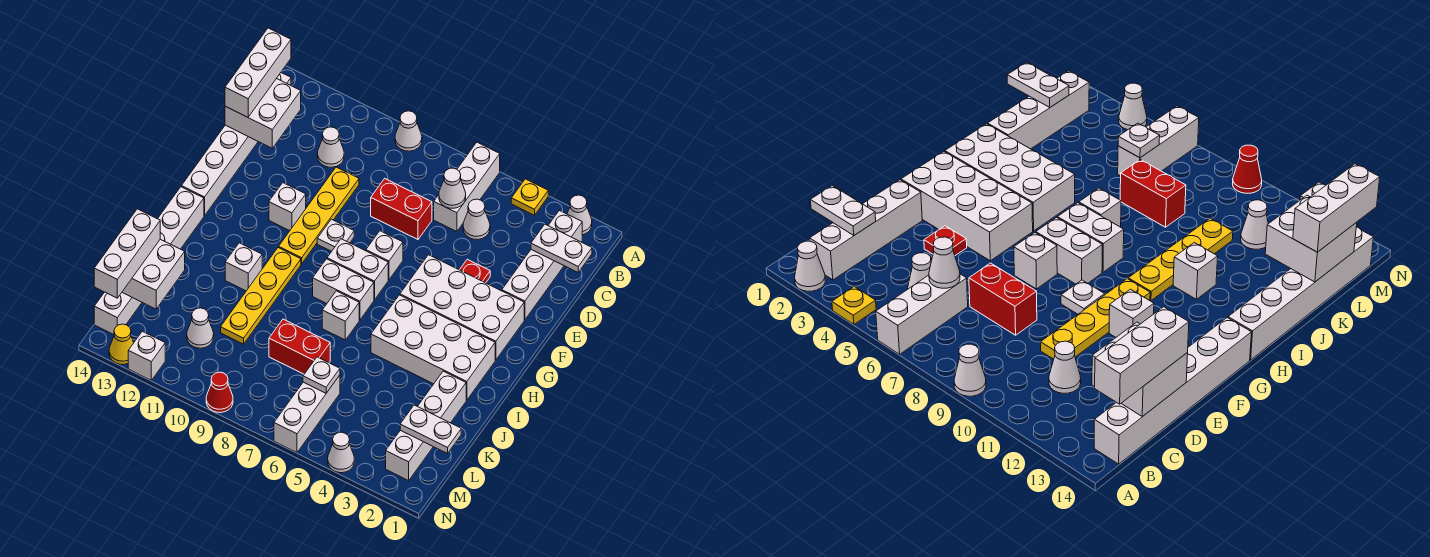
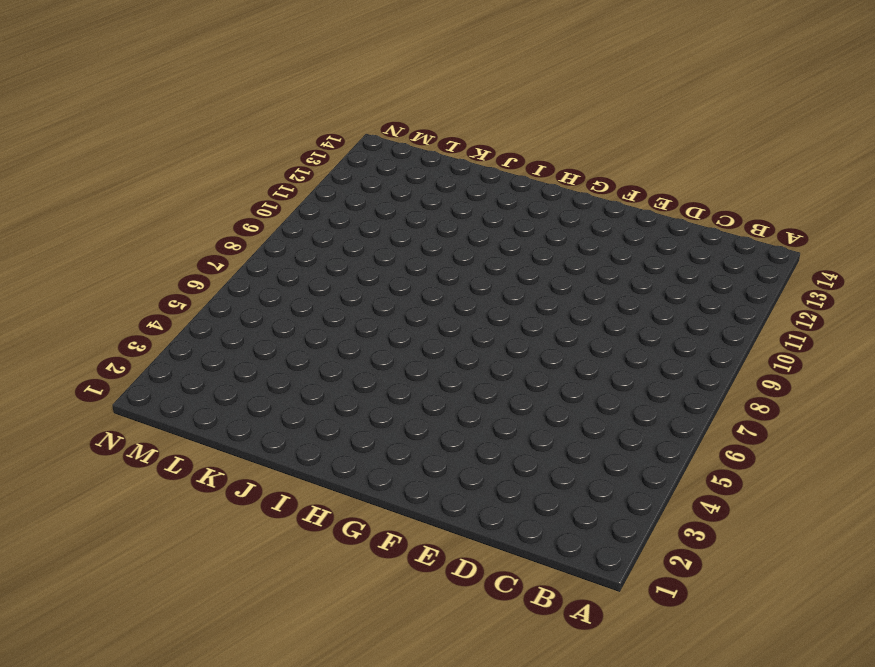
none -> white 1x1 cone [567,195,592,235]
none -> yellow 1x1 plate [511,179,548,215]
none -> white 1x3 brick [434,142,500,231]
none -> white 1x1 cone [395,111,422,151]

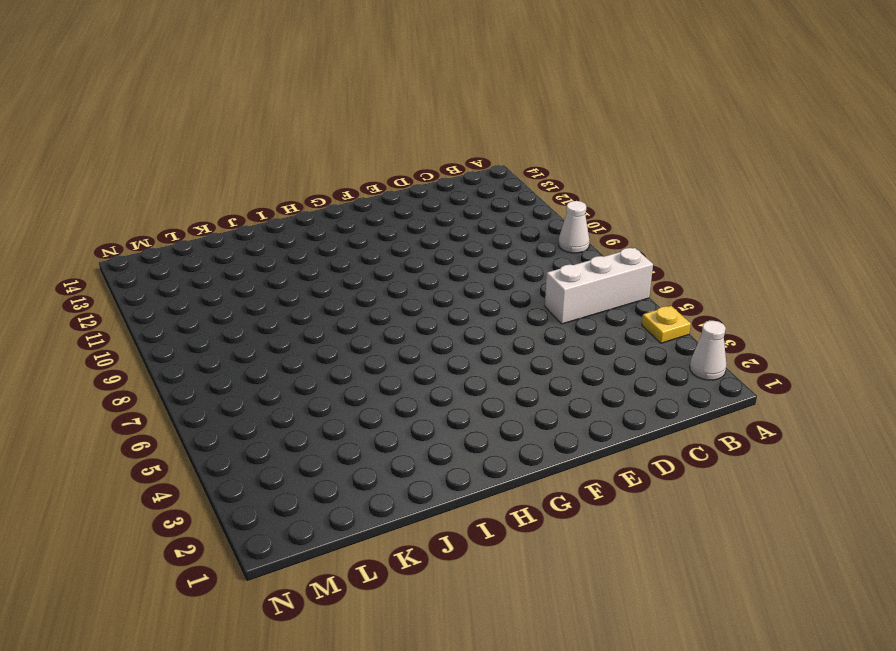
none -> white 1x4 brick [502,210,582,320]
none -> white 1x6 brick [181,73,291,216]
none -> white 1x1 cone [463,199,490,240]
none -> white 1x1 cone [317,127,344,167]

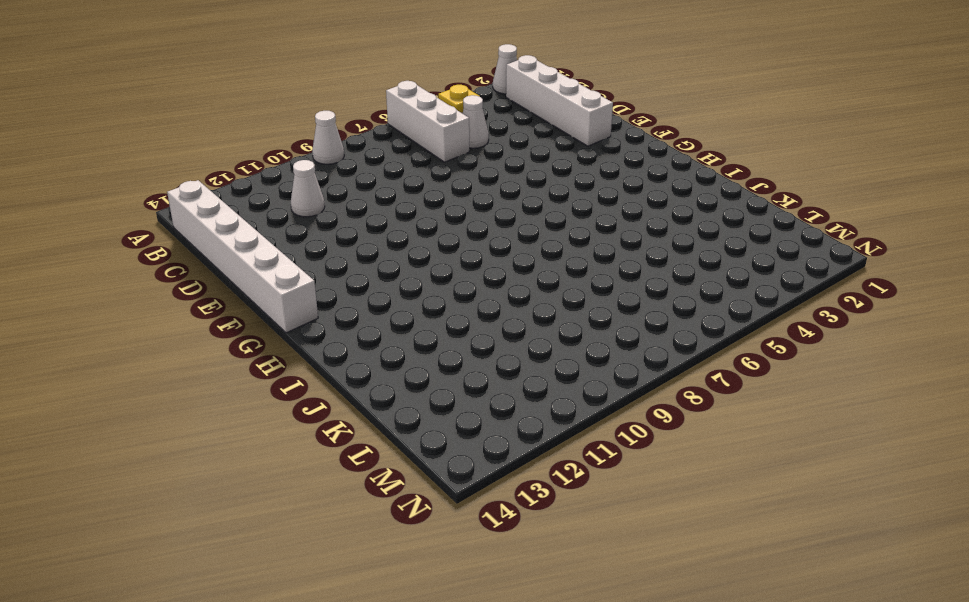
none -> red 1x2 brick [371,179,432,239]
none -> yellow 1x4 plate [279,167,359,264]
none -> red 1x1 plate [460,259,490,283]
none -> white 2x4 brick [400,255,524,360]

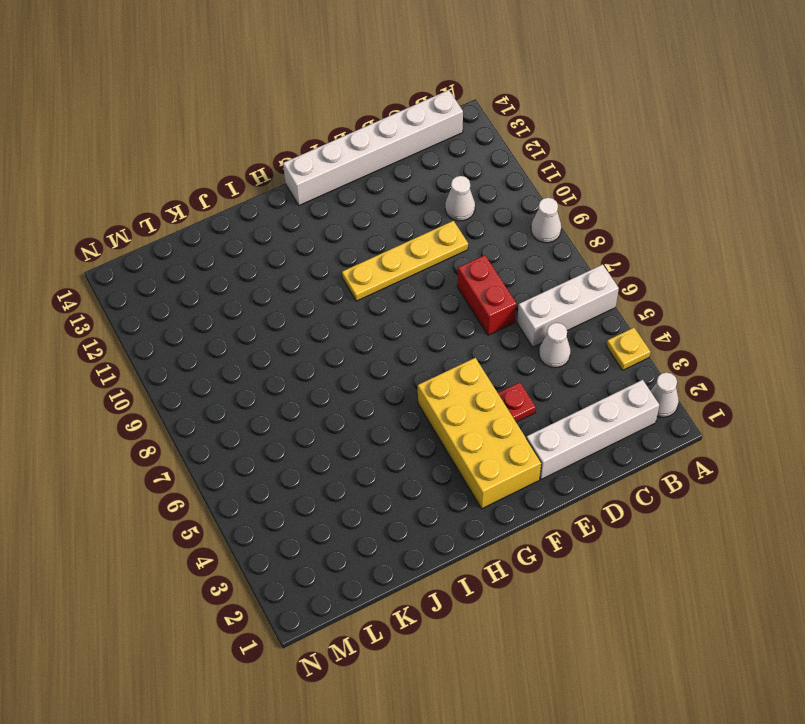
yellow 2x4 brick [418,358,541,508] -> white 2x4 brick [400,255,524,360]
none -> white 1x1 brick [366,231,403,280]
none -> white 1x1 plate [317,219,354,251]
none -> white 1x1 brick [269,183,306,231]
none -> white 1x2 brick [327,239,388,300]

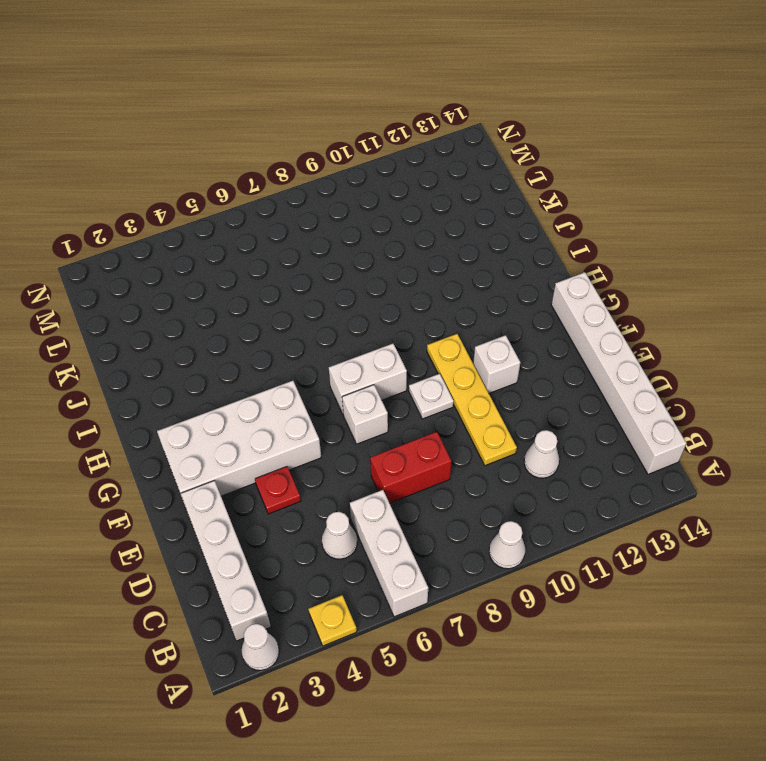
none -> white 2x4 brick [371,295,495,400]
none -> white 1x2 brick [313,259,374,320]
none -> yellow 1x4 plate [221,247,301,344]
none -> white 1x6 brick [94,187,204,335]

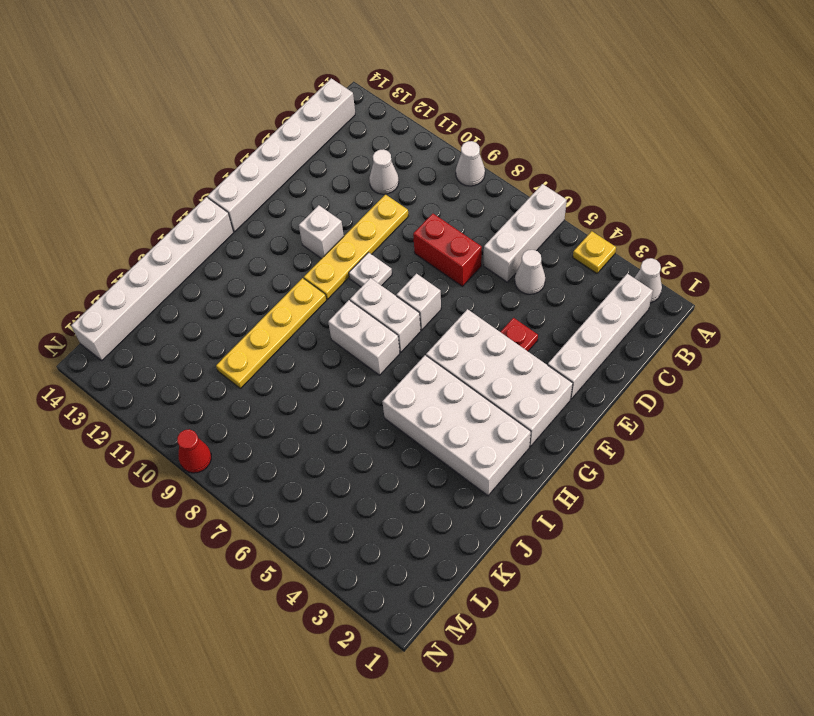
none -> white 1x1 brick [322,291,359,340]
none -> white 1x1 brick [225,243,262,291]
none -> white 1x4 brick [386,371,466,481]
none -> red 1x2 brick [269,319,330,374]

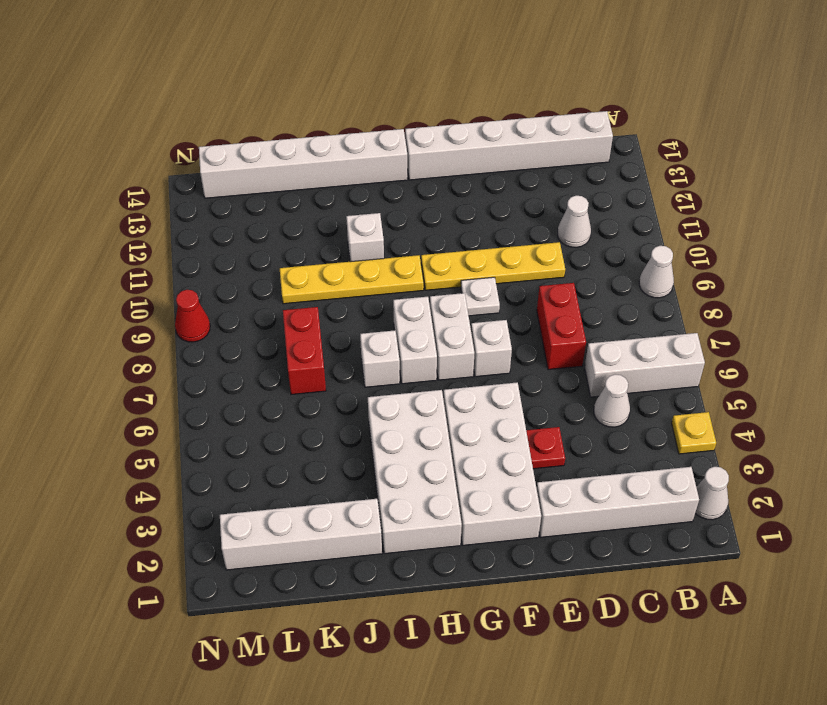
none -> white 1x1 brick [269,183,306,231]
none -> white 1x3 brick [274,375,340,452]
none -> white 1x1 cone [187,308,214,348]
none -> white 1x1 cone [328,432,354,473]

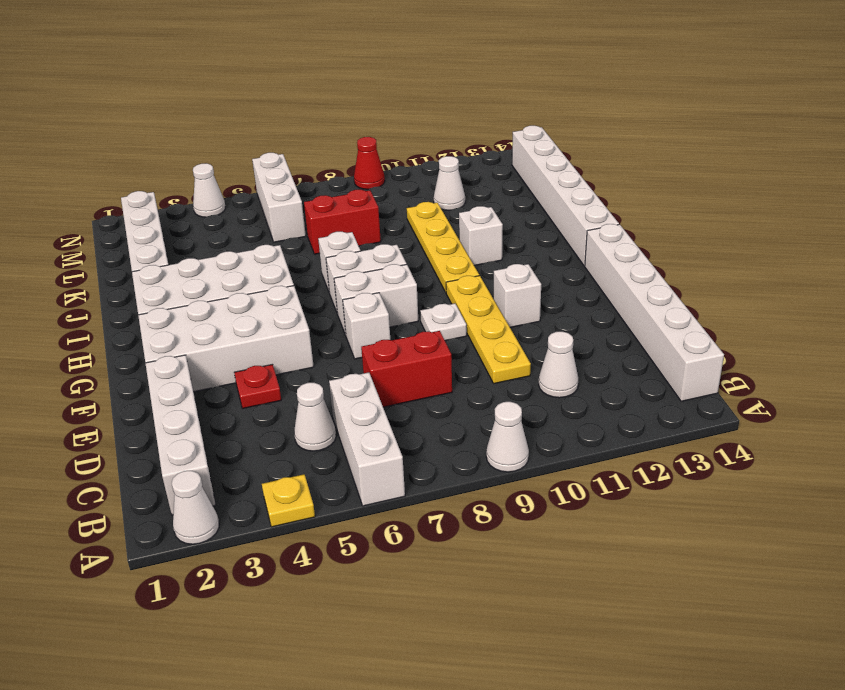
none -> white 1x1 brick [128,331,165,380]
none -> yellow 1x1 cone [109,324,134,364]
none -> white 1x2 plate [531,224,592,272]
none -> white 1x1 cone [439,168,466,208]

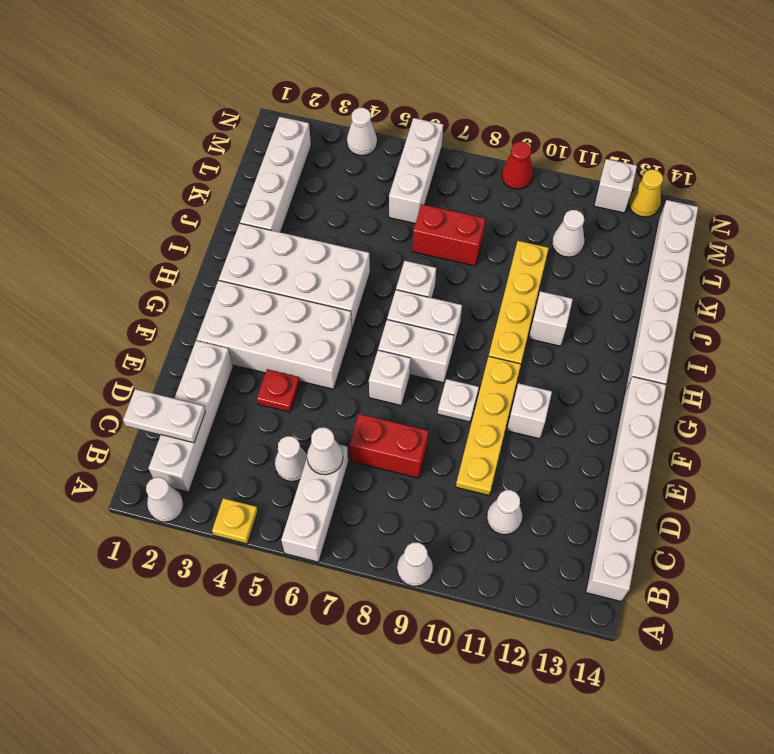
none -> white 2x2 brick [225,78,301,148]
none -> white 2x2 brick [122,239,185,309]
none -> white 1x2 plate [400,405,461,453]
none -> white 1x1 plate [303,357,340,393]

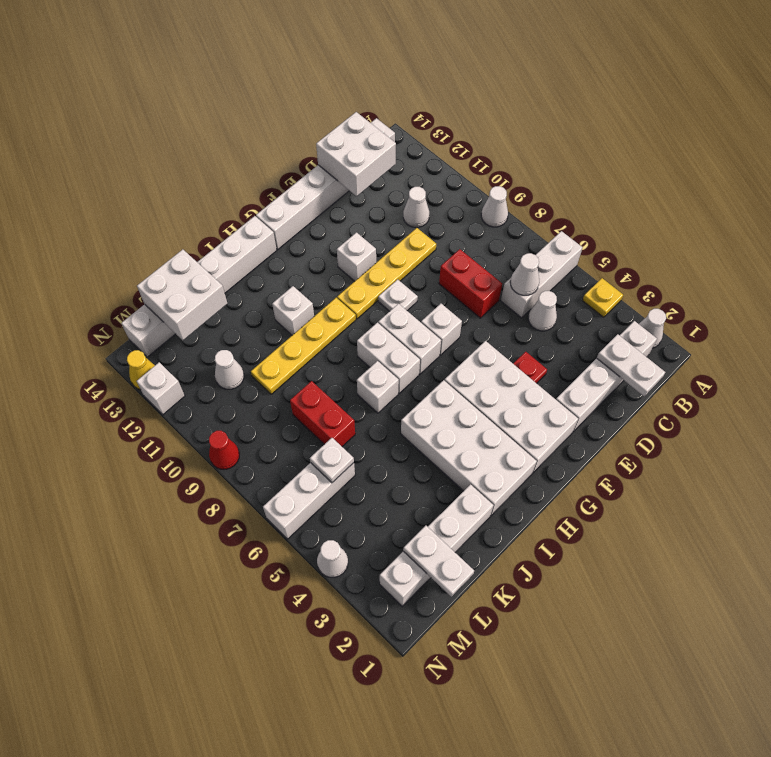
none -> white 1x3 brick [225,28,291,117]
none -> white 1x3 brick [94,209,160,298]

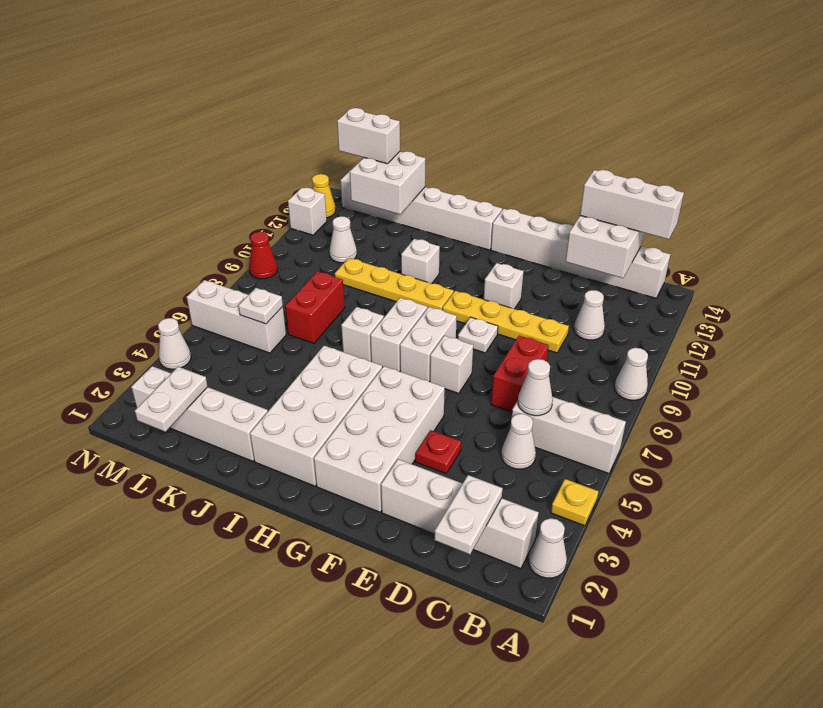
white 1x2 brick [337,108,400,164] -> white 1x3 brick [94,209,160,298]

